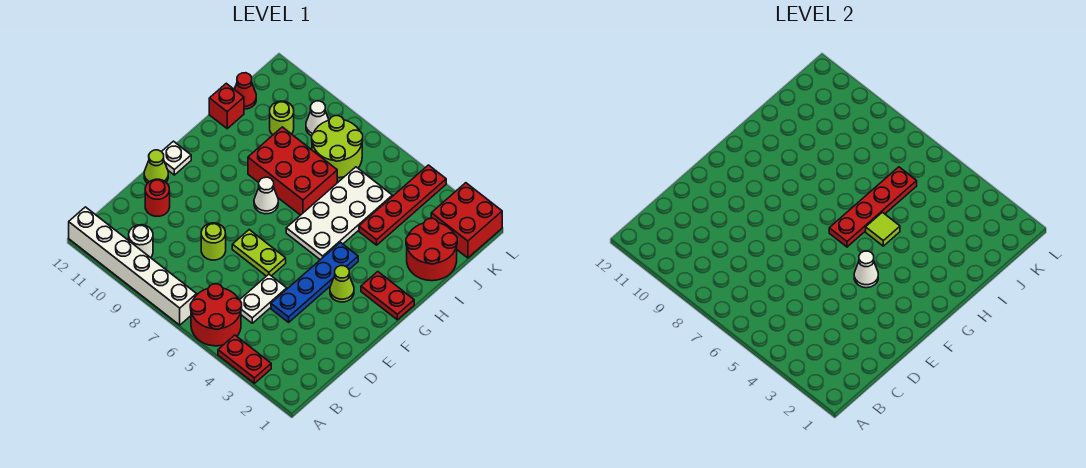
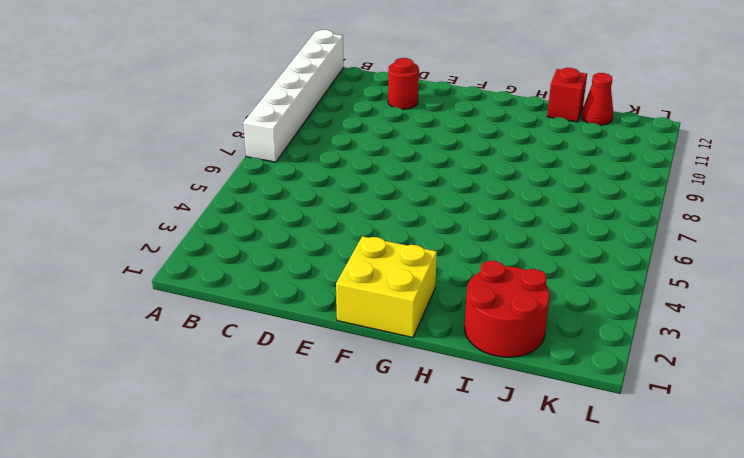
yellow 2x2 brick [336,236,437,337] -> red 1x2 plate [361,272,414,320]
none -> red 1x2 plate [218,335,271,383]
none -> red 2x2 round brick [190,284,242,346]
none -> white 1x1 round brick [129,225,153,258]

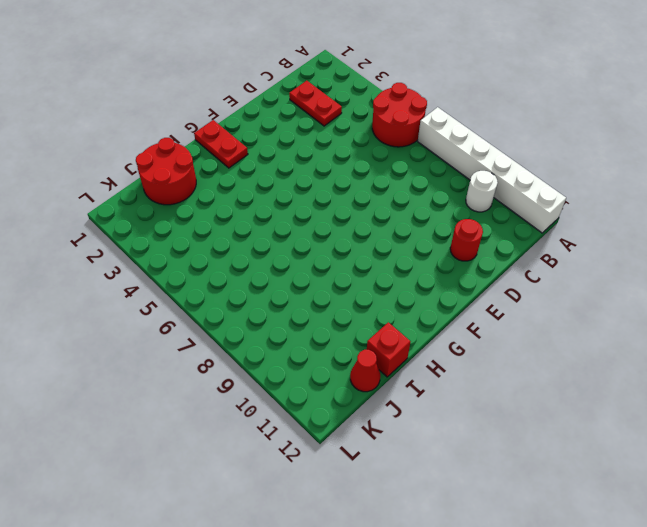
red 1x2 plate [289,81,342,126] -> red 1x2 plate moved to [218,335,271,383]
none -> white 1x2 plate [240,274,287,323]
none -> blue 1x4 plate [271,242,358,322]
none -> lime 1x1 round brick [201,223,226,260]

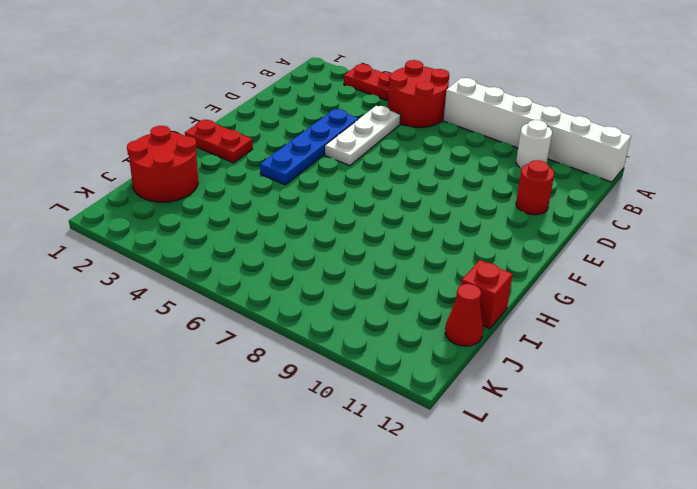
white 1x3 plate [325,106,401,166] -> white 1x2 plate [240,274,287,323]
none -> lime 1x1 round brick [201,223,226,260]
none -> lime 1x2 plate [232,230,286,276]
none -> lime 1x1 cone [144,150,168,183]

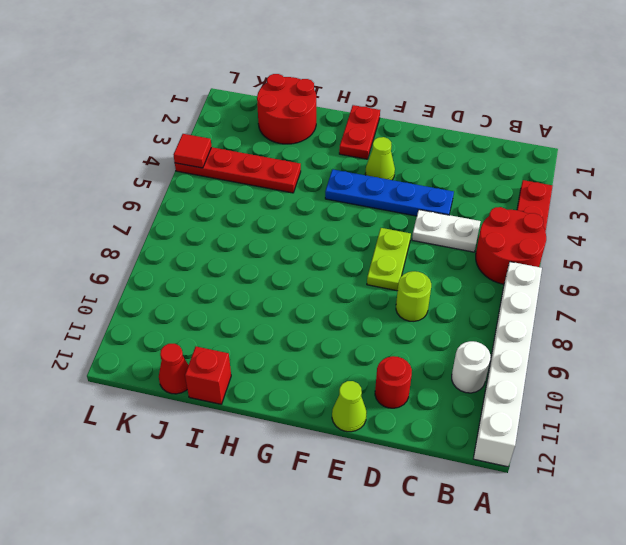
red 1x1 tile [174,134,211,168] -> none
none -> white 1x1 plate [162,141,191,175]
none -> white 2x4 plate [286,167,392,260]
none -> white 1x1 cone [254,177,278,214]

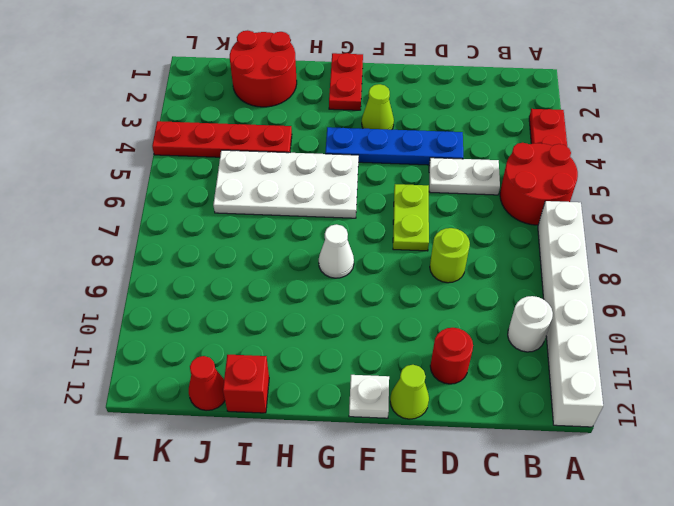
none -> red 2x3 brick [248,127,337,215]
none -> lime 2x2 round brick [312,116,363,178]
none -> lime 1x1 round brick [270,101,294,135]

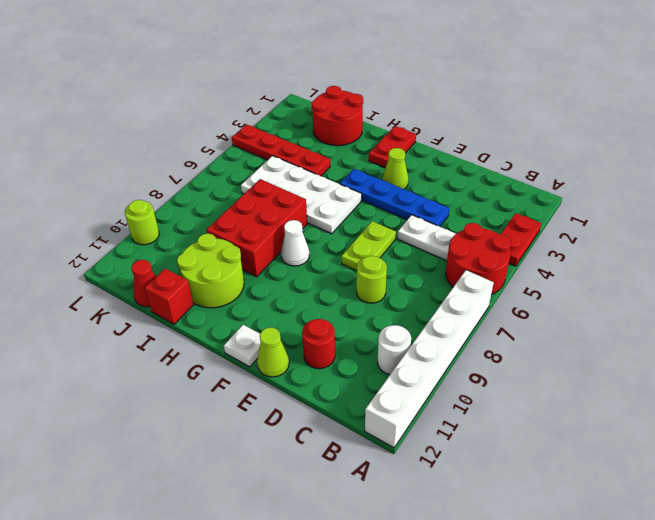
lime 2x2 round brick [177,234,244,308] -> lime 2x2 round brick moved to [312,116,363,178]
lime 1x1 round brick [125,200,159,245] -> lime 1x1 round brick moved to [270,101,294,135]
none -> red 2x2 brick [431,183,502,258]
none -> white 1x1 cone [306,101,329,136]
none -> white 1x1 cone [854,251,878,288]

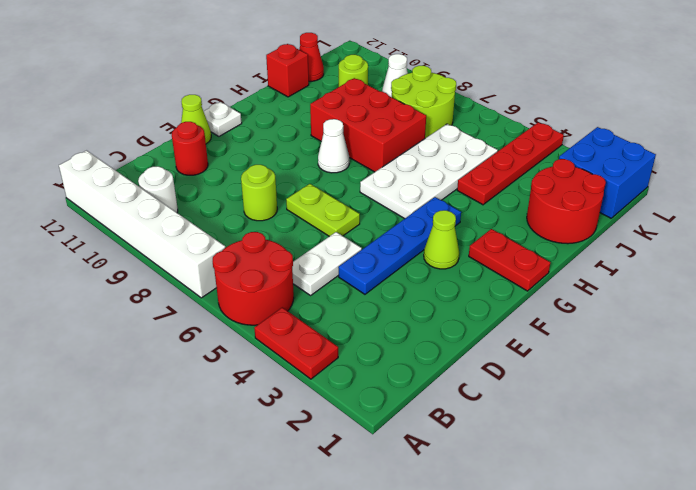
blue 2x2 brick [559,127,656,218] -> red 2x2 brick [431,183,502,258]
none -> white 1x1 cone [854,251,878,288]
none -> red 1x4 plate [829,167,917,247]
none -> lime 1x1 tile [866,212,900,246]

